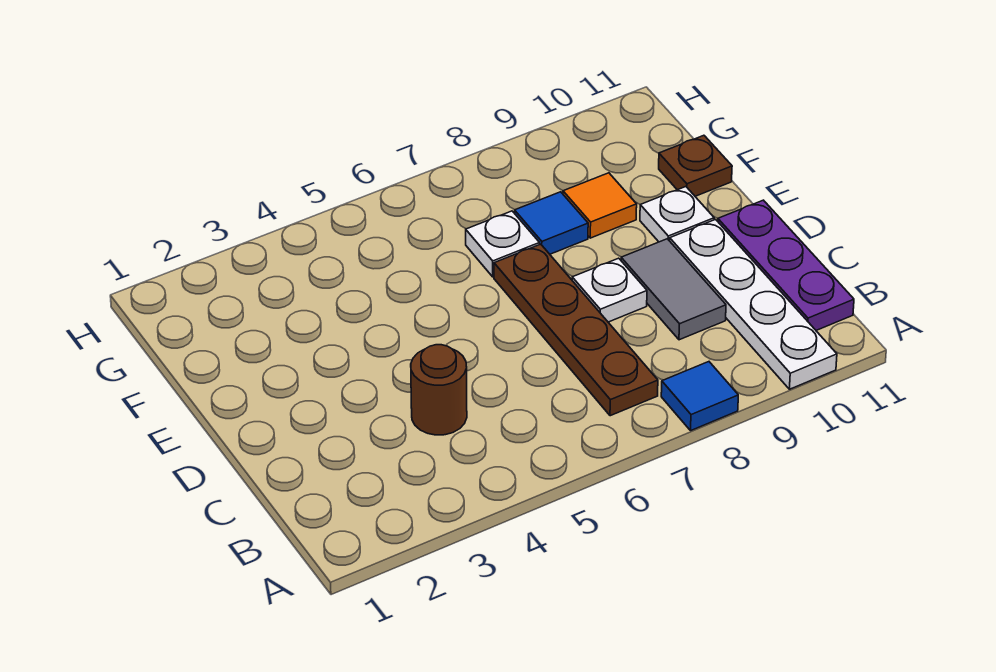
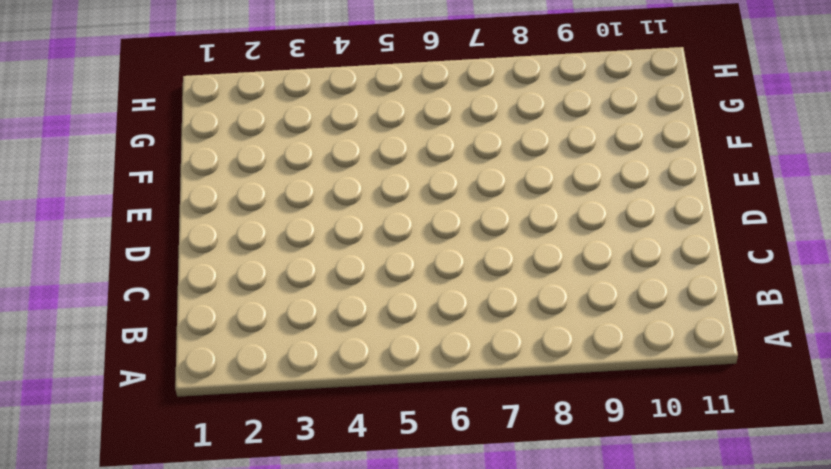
none -> blue 1x1 tile [661,362,738,430]
none -> white 1x4 plate [670,220,837,389]
none -> brown 1x4 plate [494,244,658,416]

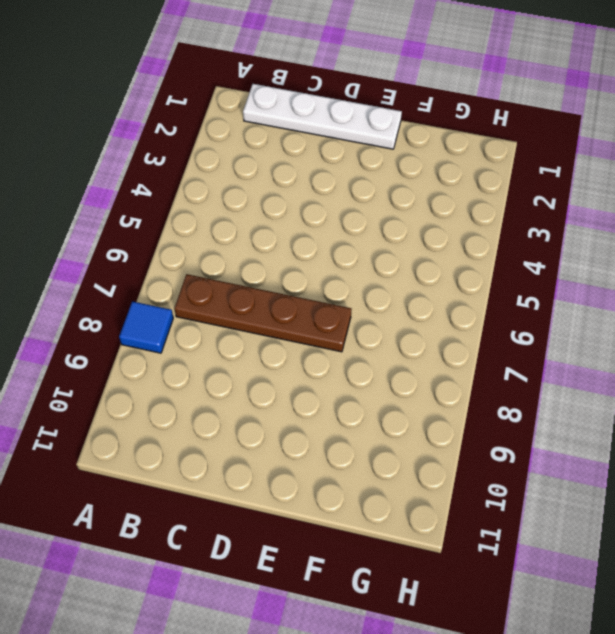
white 1x4 plate [243,84,402,149] -> white 1x4 plate moved to [670,220,837,389]
none -> purple 1x3 plate [718,200,854,330]
none -> brown 1x1 round brick [411,345,467,435]
none -> grey 1x2 tile [621,239,726,340]

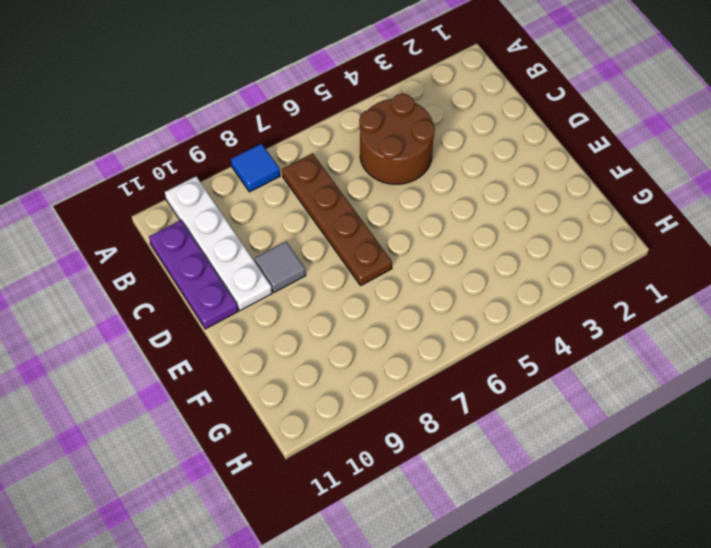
brown 2x2 round brick [359,94,435,184] -> brown 1x1 round brick [411,345,467,435]
grey 1x1 tile [254,242,306,292] -> grey 1x2 tile [621,239,726,340]
none -> white 1x1 plate [572,258,647,322]
none -> white 1x1 plate [640,187,714,242]
none -> white 1x1 plate [466,211,539,277]

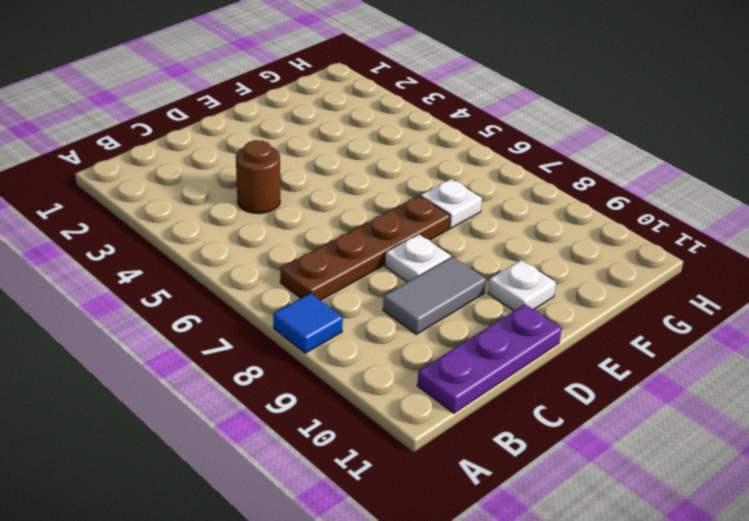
none -> white 1x4 plate [670,220,837,389]
none -> blue 1x1 tile [515,192,588,254]
none -> orange 1x1 tile [563,173,637,238]

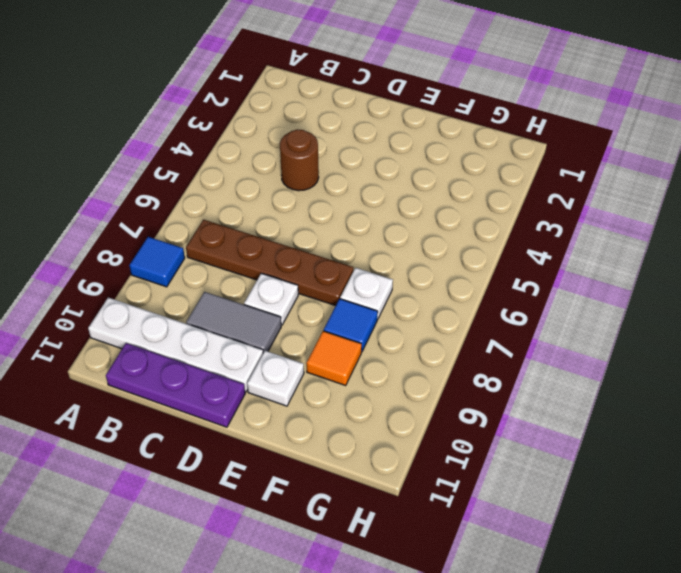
none -> brown 1x1 plate [659,135,732,196]

